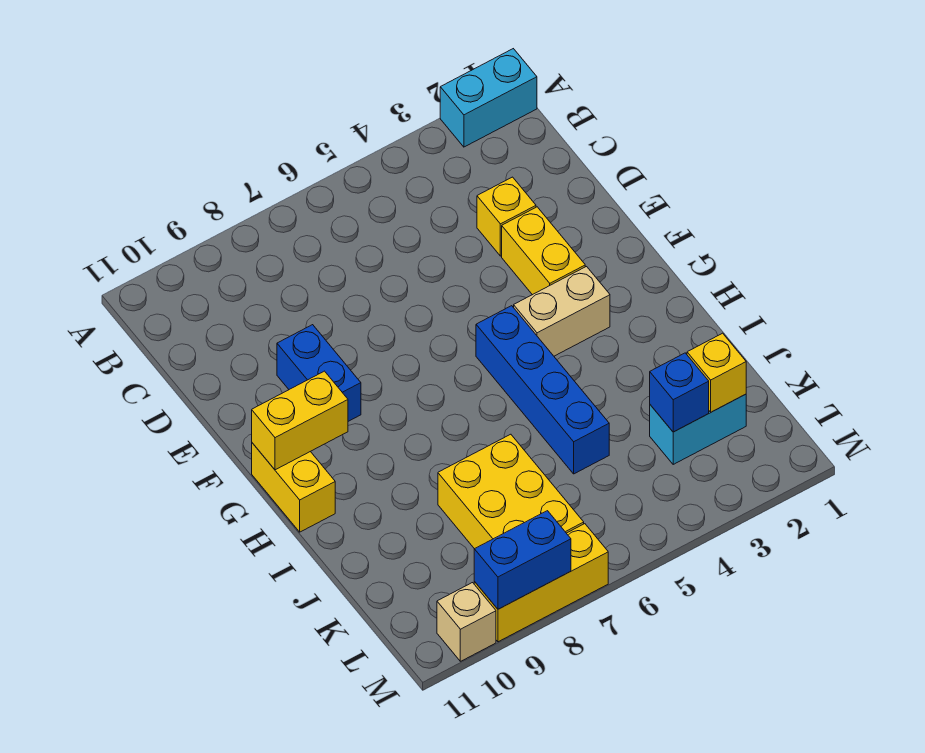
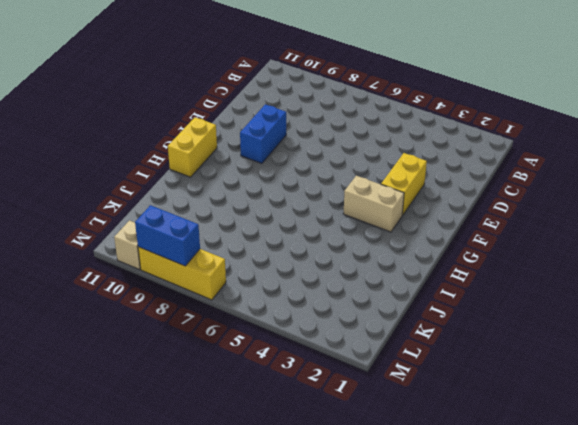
none -> cyan 1x2 brick [440,49,537,147]
none -> yellow 1x1 brick [477,177,536,256]
none -> blue 1x4 brick [476,306,609,474]

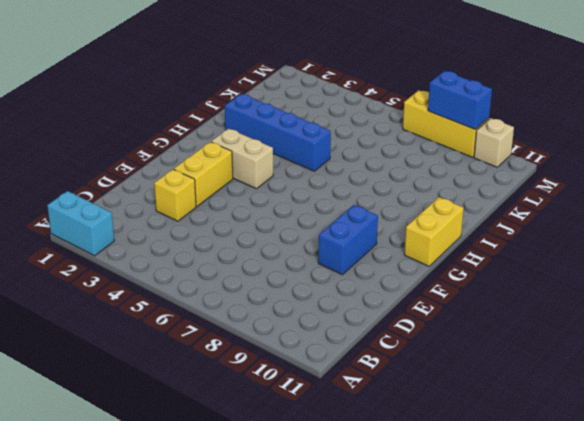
blue 1x4 brick [225,94,331,171] -> blue 1x4 brick turned to [476,306,609,474]
none -> yellow 2x3 brick [438,434,584,549]
none -> cyan 1x2 brick [650,394,746,464]
none -> yellow 1x2 brick [252,371,348,470]

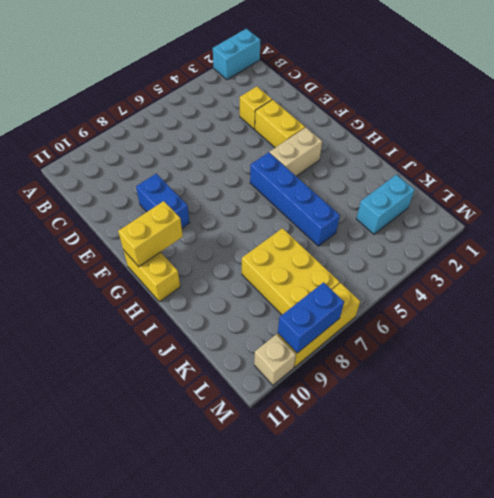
none -> yellow 1x1 brick [687,333,746,412]
none -> blue 1x1 brick [650,353,709,432]

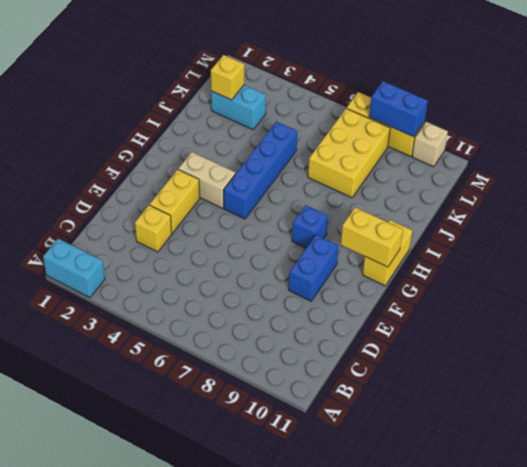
blue 1x1 brick [292,205,328,248] -> blue 1x1 brick moved to [650,353,709,432]

